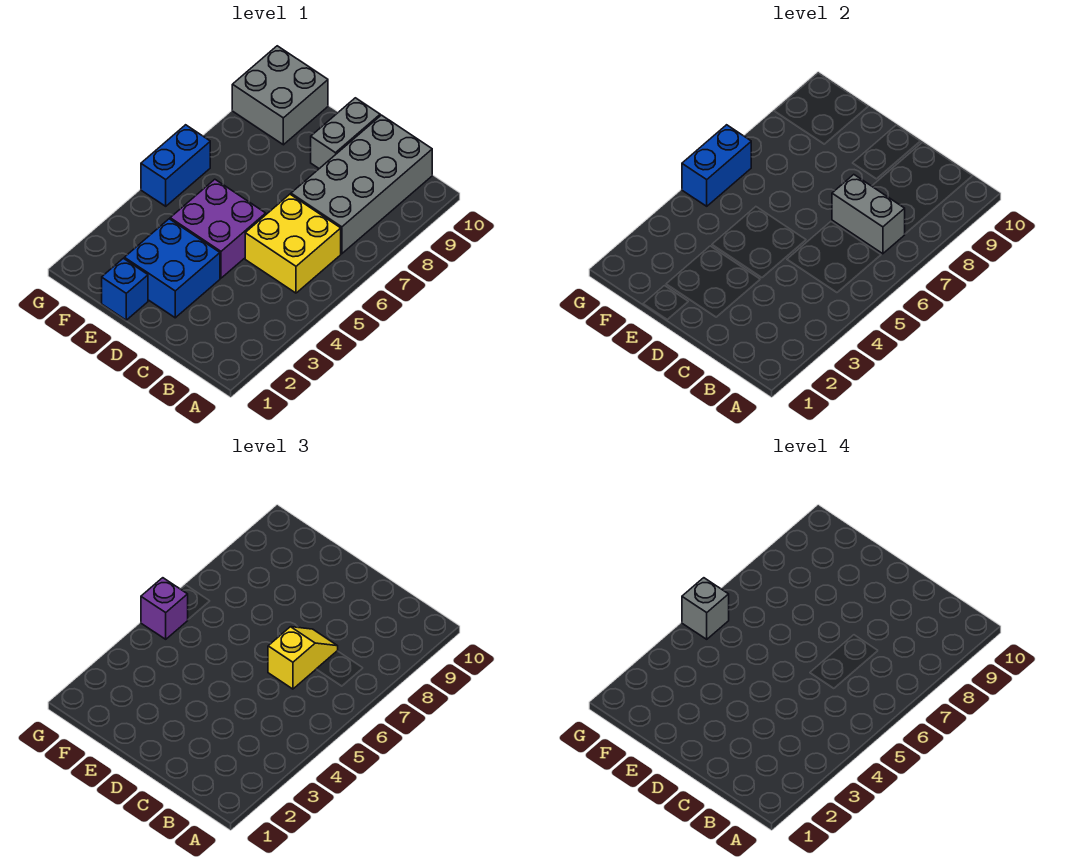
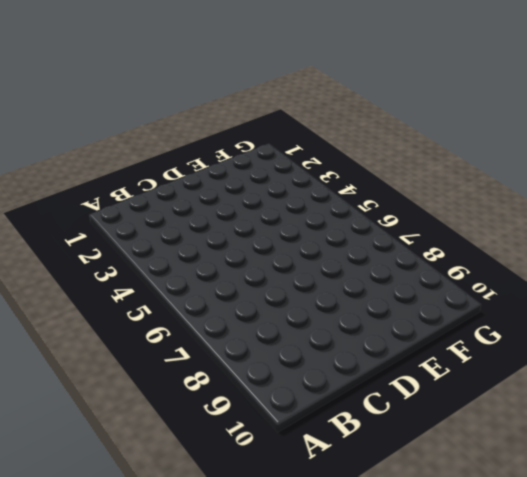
none -> yellow 2x2 brick [245,194,341,293]
none -> grey 2x4 brick [291,115,432,254]
none -> blue 2x2 brick [124,219,220,318]

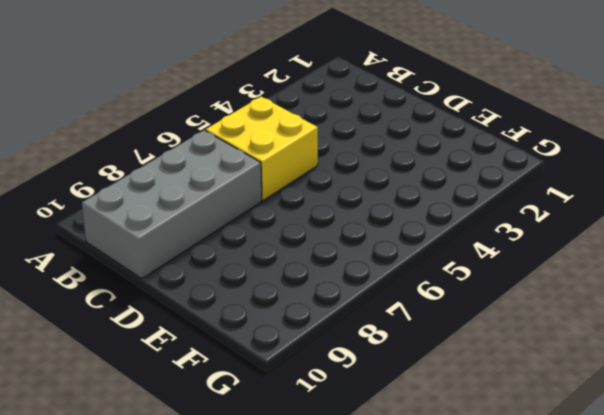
none -> blue 2x2 brick [124,219,220,318]
none -> purple 2x2 brick [170,179,266,278]
none -> grey 1x2 brick [311,98,380,169]

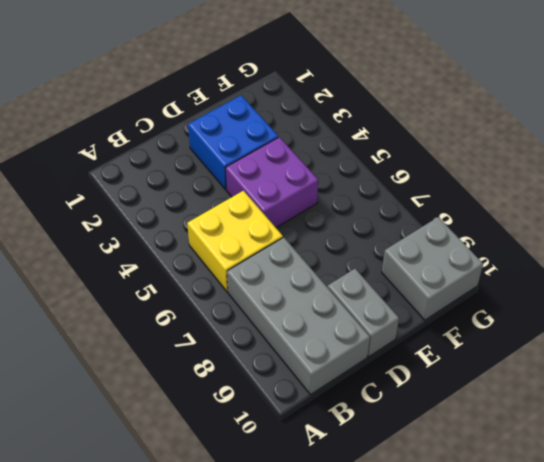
none -> blue 1x1 brick [102,258,148,320]
none -> blue 1x2 brick [141,125,210,206]
none -> grey 1x2 brick [832,175,905,254]

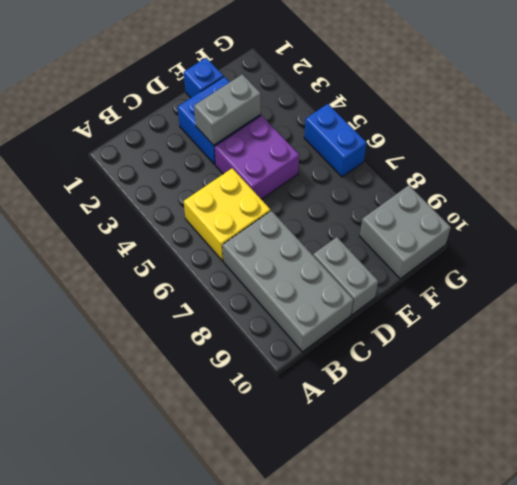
grey 1x2 brick [194,74,261,145] -> grey 1x2 brick moved to [832,175,905,254]
none -> blue 1x2 brick [682,125,751,206]
none -> yellow 1x2 slope [268,627,338,689]
none -> purple 1x1 brick [141,578,188,639]

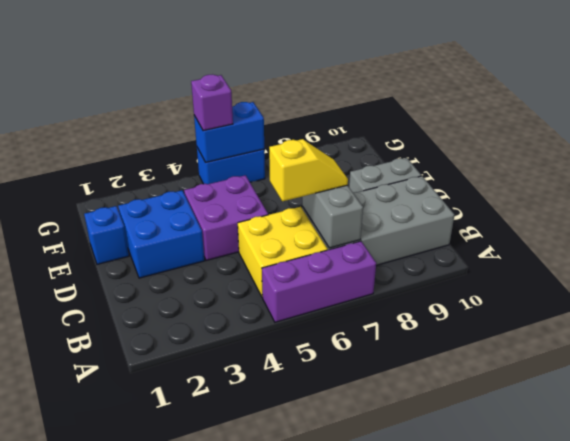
purple 1x3 brick [262,241,376,322] -> none
none -> grey 2x2 brick [232,46,328,145]
none -> grey 1x1 brick [682,578,729,639]

